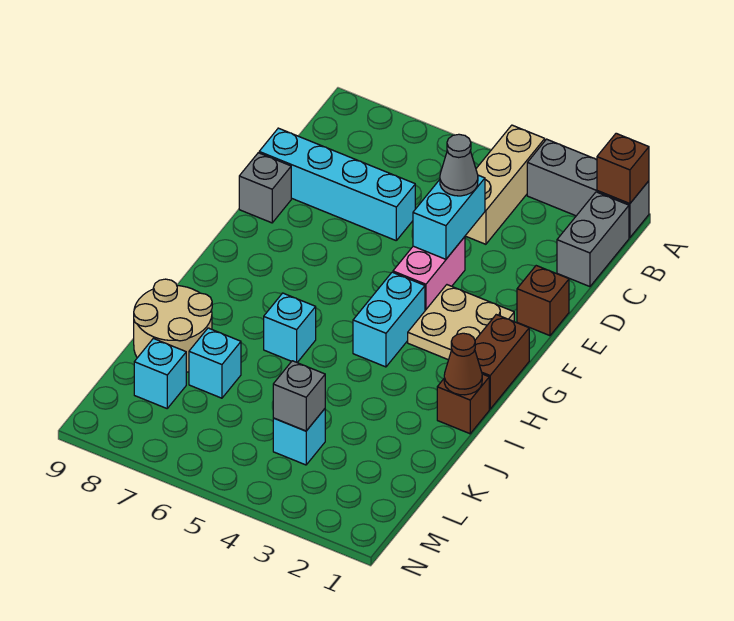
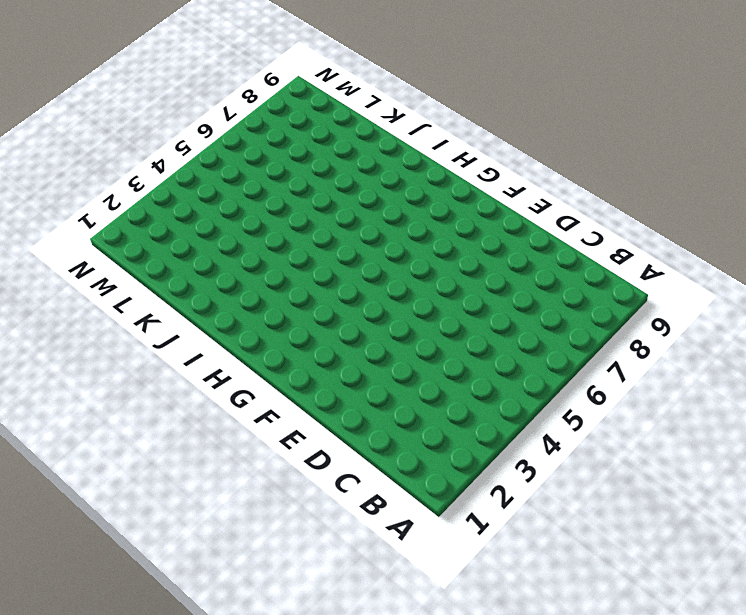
none -> grey 1x3 brick [527,139,649,238]
none -> tan 1x3 brick [465,125,545,244]
none -> grey 1x2 brick [557,192,629,287]

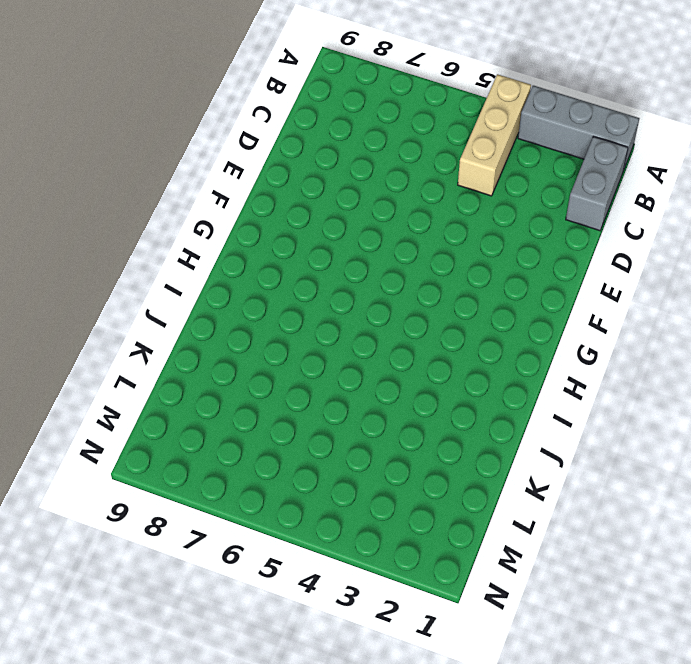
none -> cyan 1x4 brick [259,128,415,240]
none -> brown 1x1 brick [517,266,569,336]
none -> pink 1x2 brick [393,237,465,310]

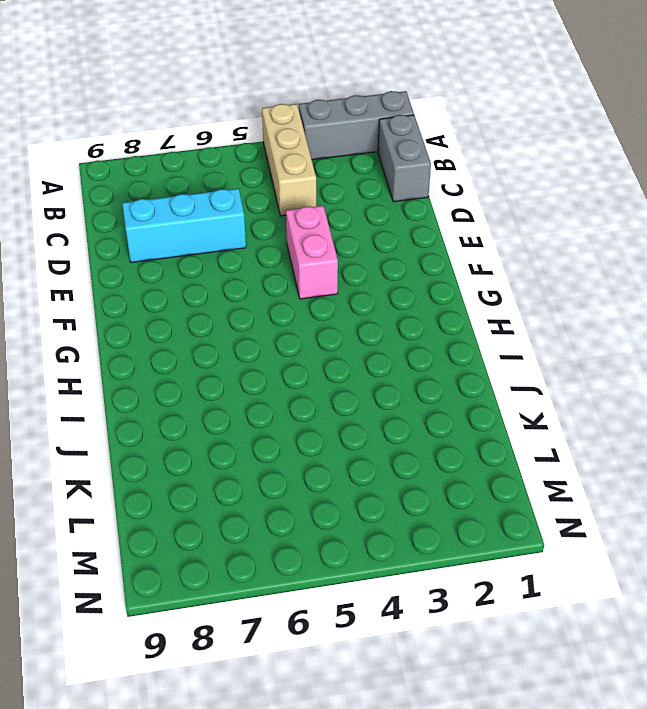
cyan 1x3 brick [122,188,246,263] -> cyan 1x4 brick [259,128,415,240]
none -> brown 1x1 brick [517,266,569,336]
none -> grey 1x1 brick [239,153,291,223]
none -> tan 2x2 plate [408,285,514,360]

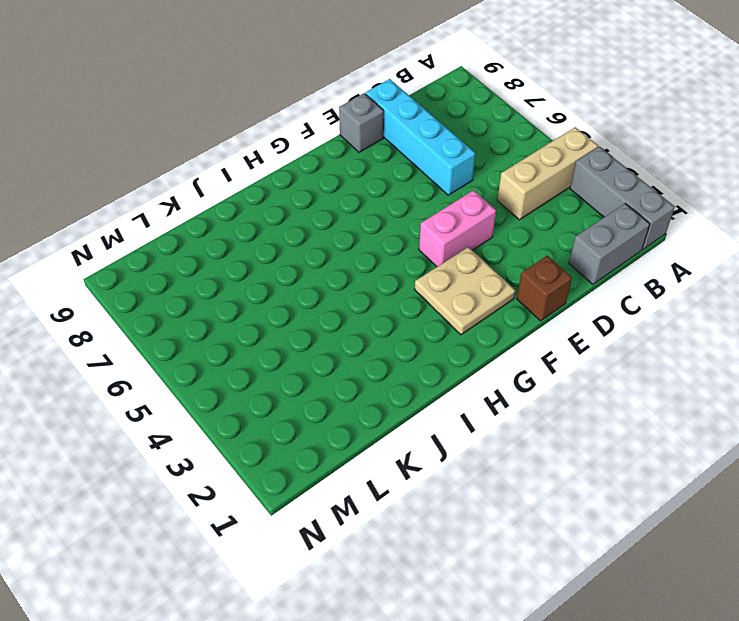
none -> brown 1x2 brick [475,315,529,409]
none -> cyan 1x2 brick [353,272,425,367]
none -> brown 1x1 brick [437,374,489,434]

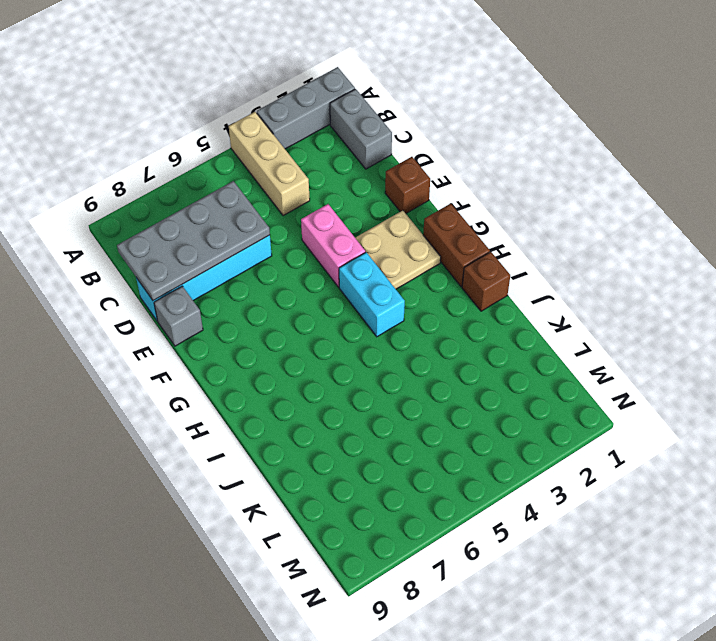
grey 2x4 plate [117,181,270,301] -> none
none -> cyan 1x1 brick [264,293,316,362]
none -> tan 2x2 round brick [134,279,212,372]
none -> cyan 1x1 brick [189,328,241,398]

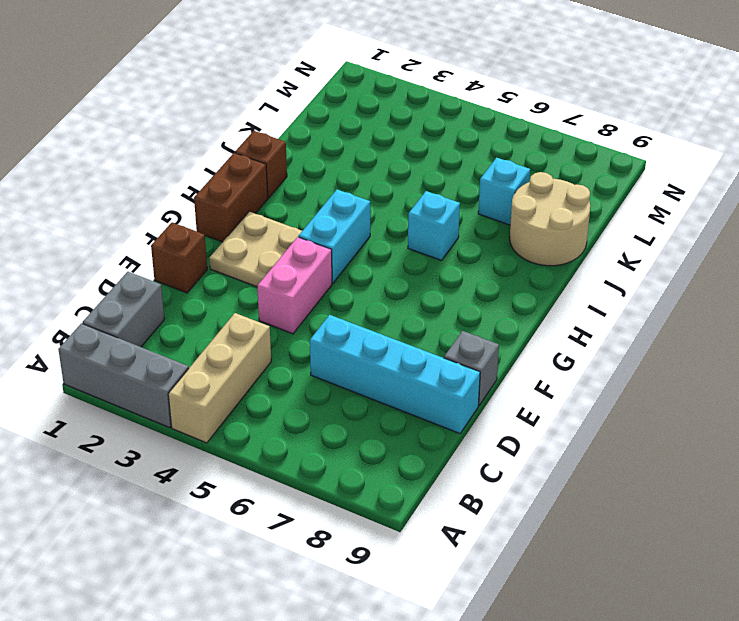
none -> cyan 1x1 brick [273,409,325,465]
none -> cyan 1x1 brick [134,338,186,408]
none -> brown 1x1 brick [597,133,649,204]

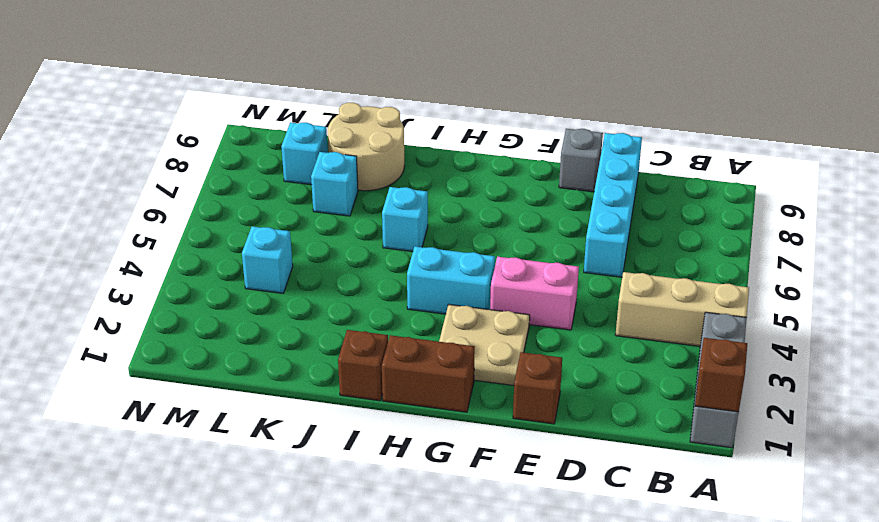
none -> grey 1x2 brick [557,192,629,287]
none -> cyan 1x2 brick [413,175,485,259]
none -> brown 1x1 cone [444,333,482,395]

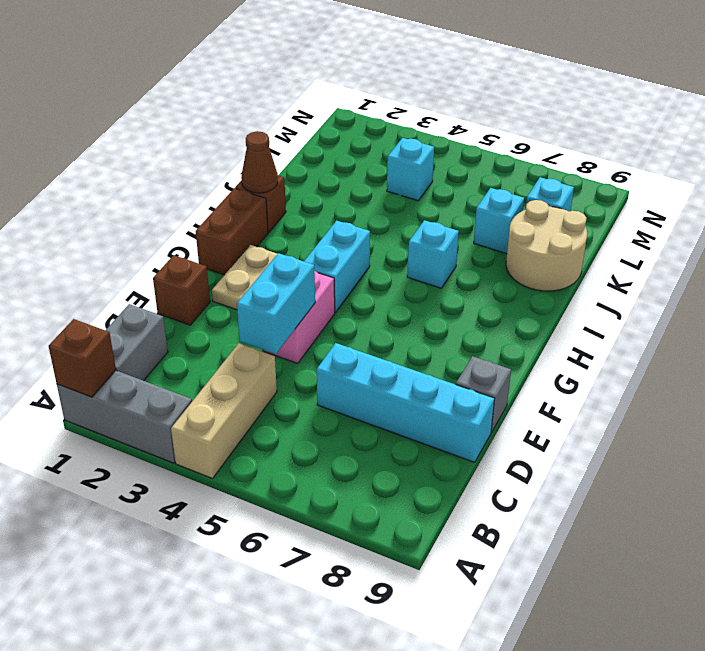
none -> grey 1x1 brick [273,361,325,431]
none -> grey 1x1 cone [440,134,478,196]

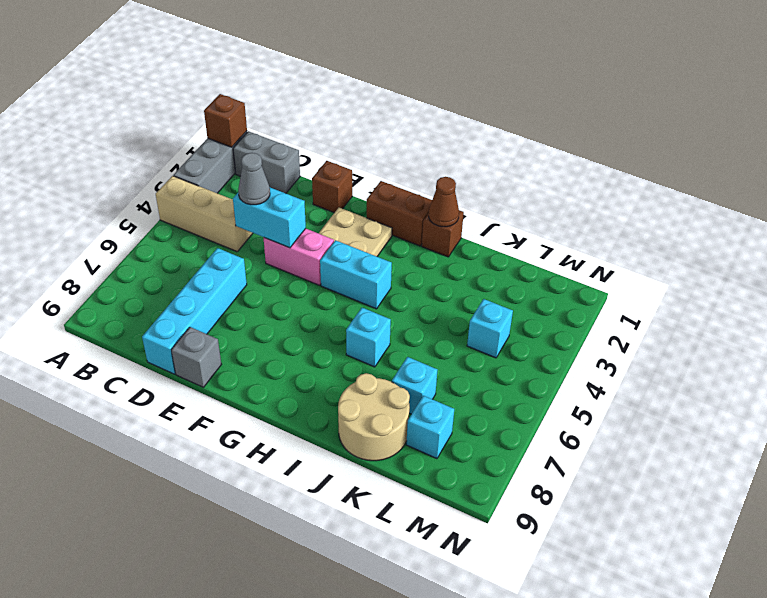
none -> grey 1x1 brick [273,361,325,431]

